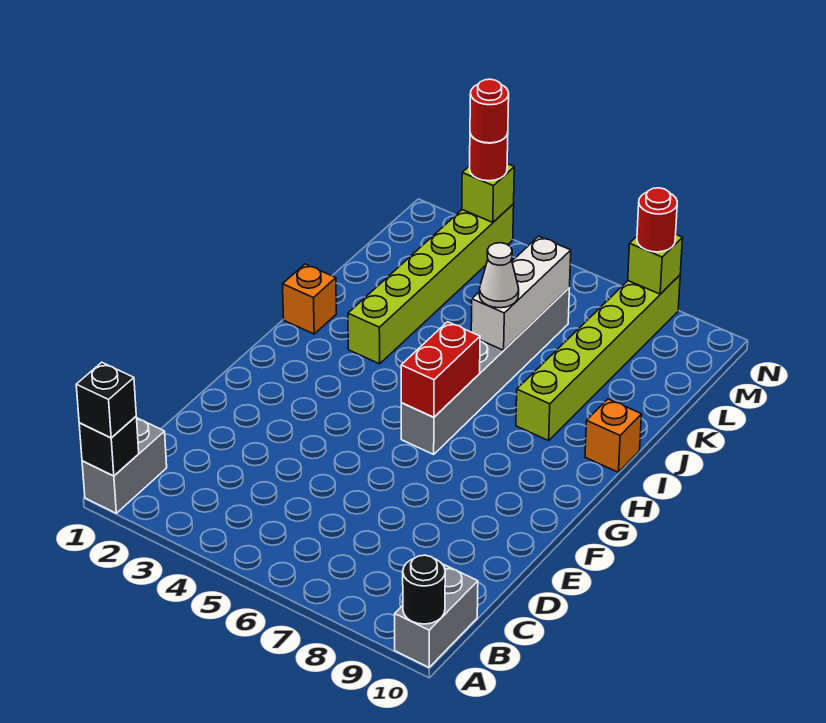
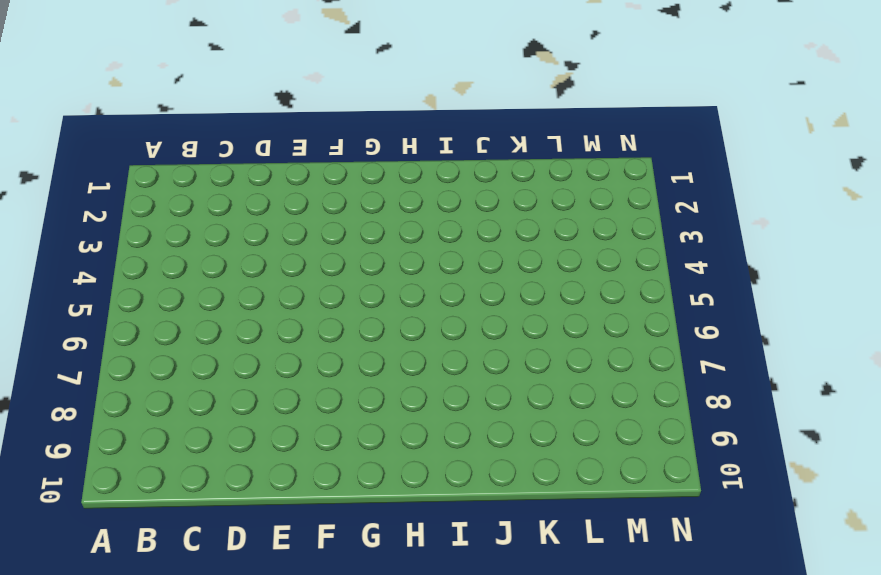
none -> grey 1x2 brick [82,418,167,513]
none -> grey 1x2 brick [395,565,478,667]
none -> grey 1x6 brick [401,288,570,454]

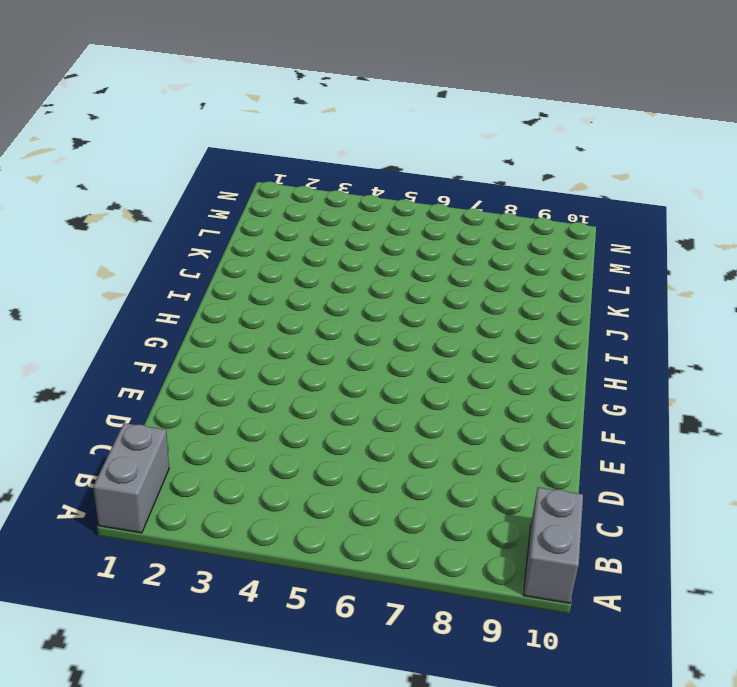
none -> grey 1x6 brick [401,288,570,454]
none -> orange 1x1 brick [283,264,336,334]
none -> lime 1x6 brick [348,204,514,364]

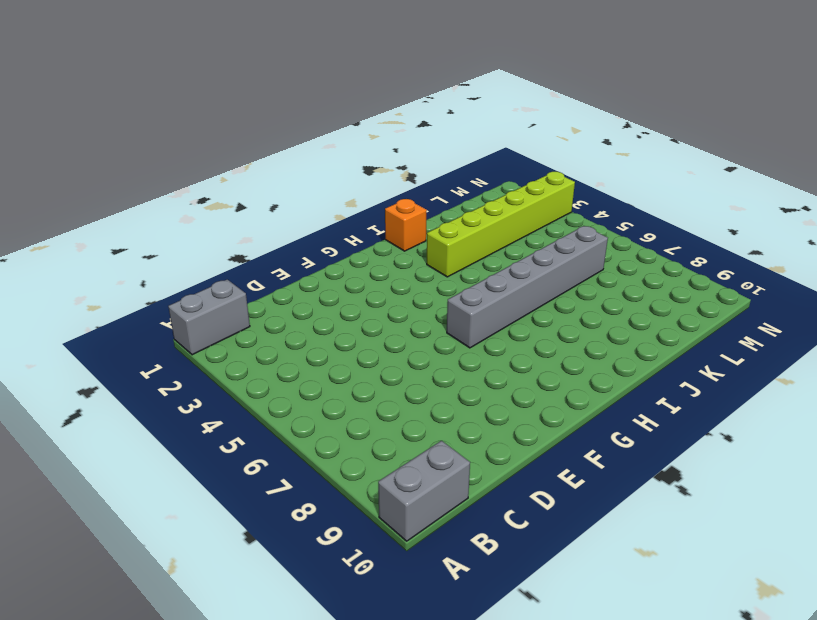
none -> lime 1x6 brick [516,275,680,441]
none -> orange 1x1 brick [585,399,642,472]
none -> black 1x1 brick [79,417,139,476]

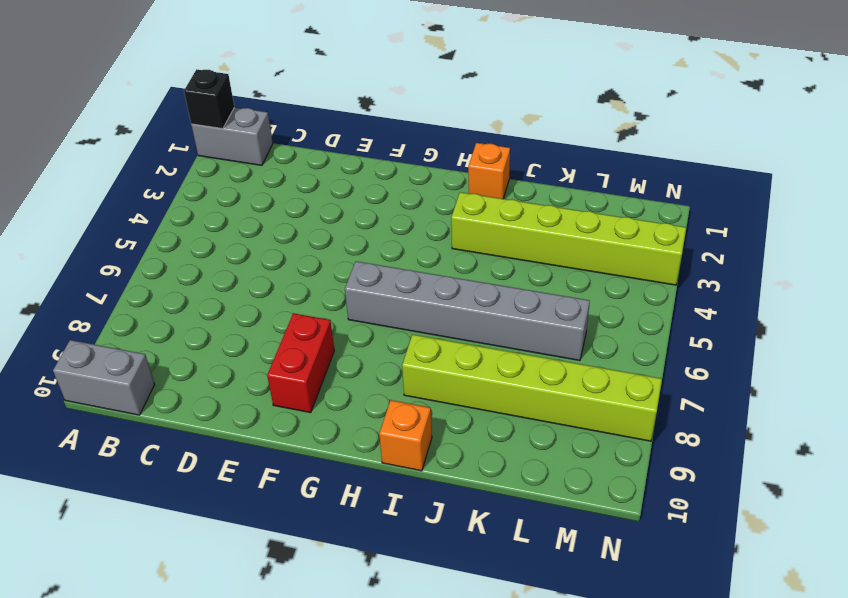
red 1x2 brick [267,313,334,413] -> red 1x2 brick turned to [401,322,480,417]
none -> black 1x1 round brick [403,555,445,624]
none -> white 1x3 brick [471,236,571,350]
none -> lime 1x1 brick [462,164,514,222]

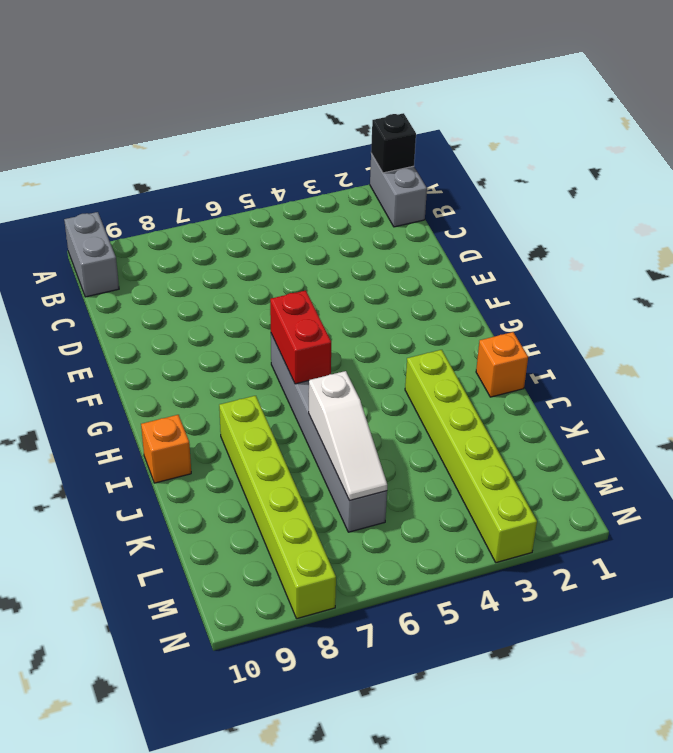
white 1x3 slope [309,371,387,501] -> white 1x3 brick [471,236,571,350]
none -> black 1x1 round brick [403,555,445,624]
none -> lime 1x1 brick [462,164,514,222]
none -> lime 1x1 brick [628,235,682,294]

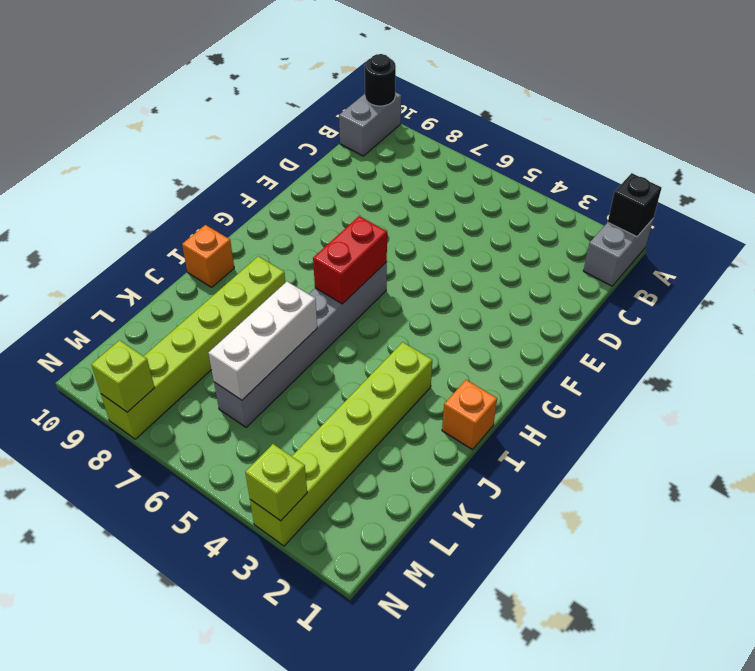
none -> black 1x1 brick [76,362,136,438]
none -> white 1x1 cone [479,243,519,308]
none -> red 1x1 round brick [470,133,508,181]

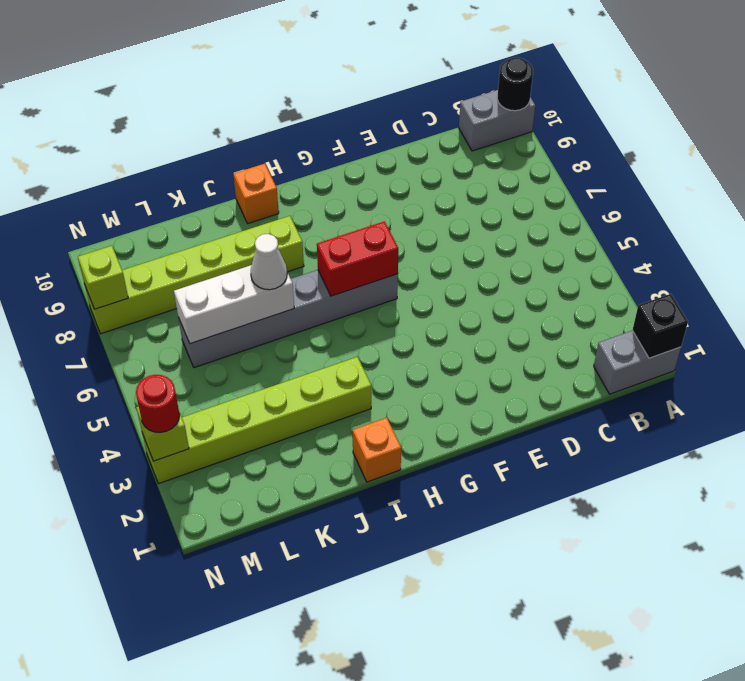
none -> black 1x1 brick [76,362,136,438]
none -> red 1x1 round brick [637,188,677,252]
none -> red 1x1 round brick [470,79,509,143]

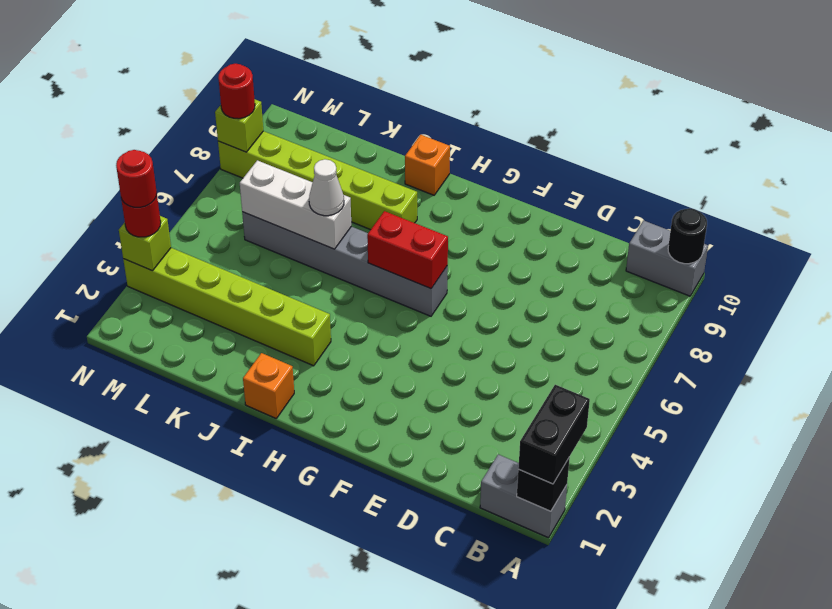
black 1x2 brick [518,385,590,484] -> black 1x1 brick [76,362,136,438]

